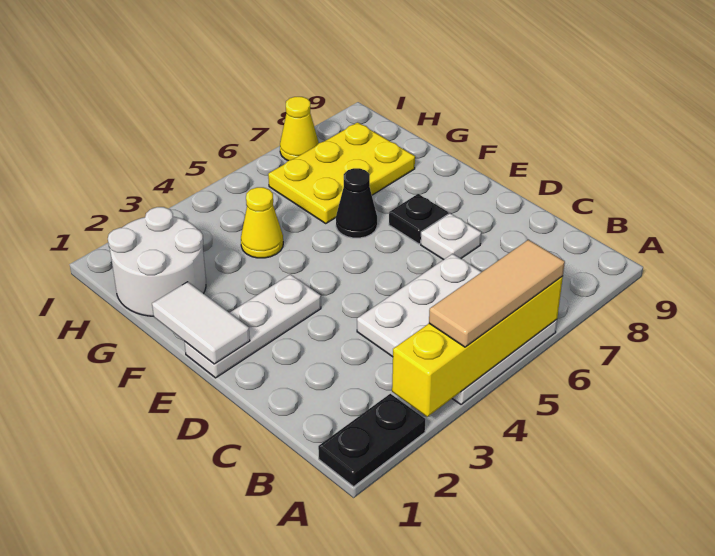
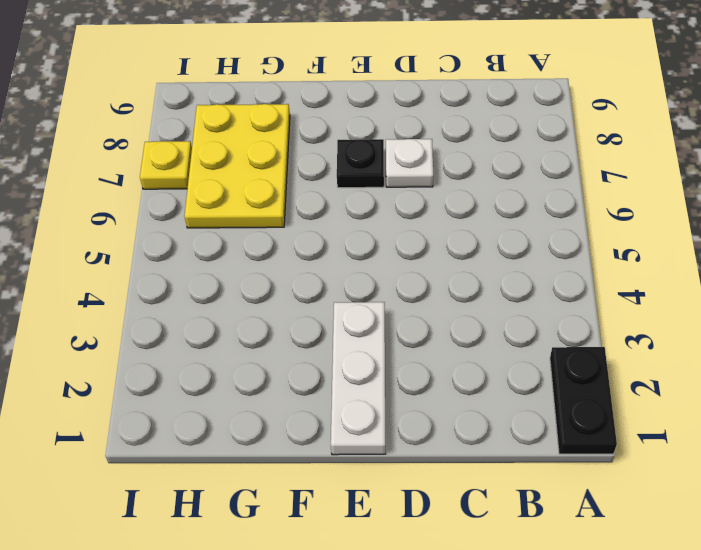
yellow 1x1 plate [140,141,192,189] -> yellow 1x1 cone [280,97,319,161]
none -> white 3x3 plate [357,254,557,404]
none -> black 1x1 cone [336,168,377,238]
none -> white 2x2 round brick [108,207,206,316]

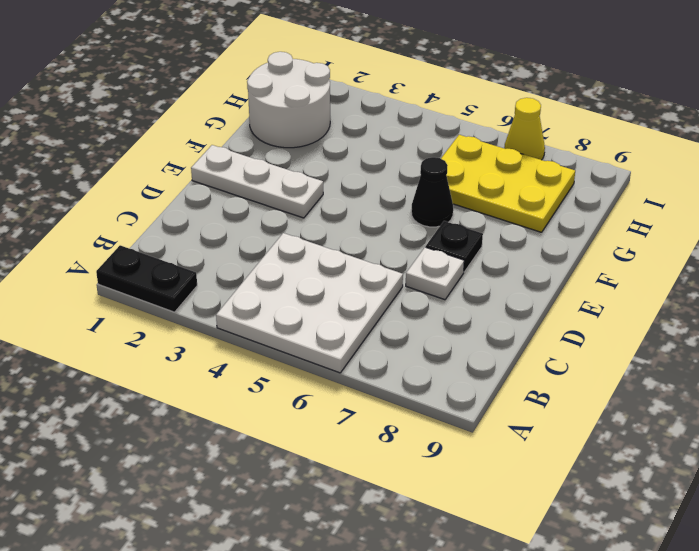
none -> yellow 1x1 cone [241,187,283,258]
none -> yellow 1x4 brick [392,276,563,417]
none -> white 1x2 tile [152,282,250,364]

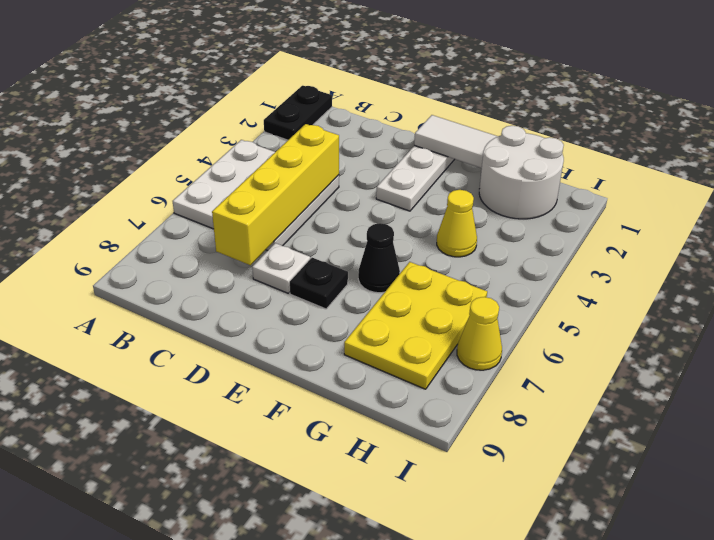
yellow 1x4 brick [212,124,339,265] -> yellow 1x4 brick moved to [392,276,563,417]
none -> tan 1x3 tile [429,240,565,347]

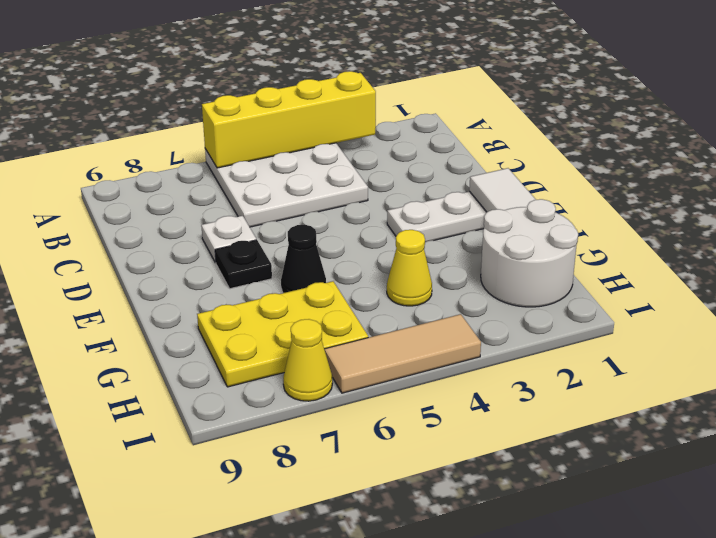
tan 1x3 tile [325,314,481,393] -> tan 1x3 tile moved to [429,240,565,347]
none -> black 1x2 plate [318,394,425,486]

